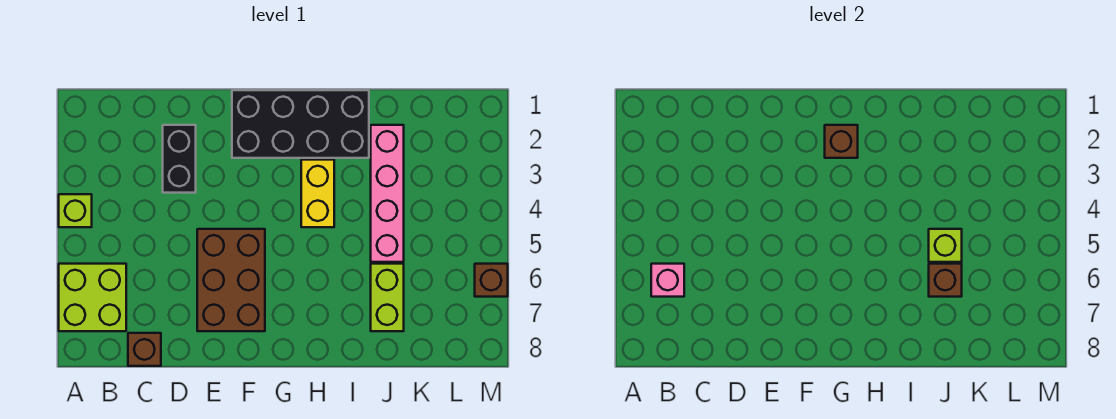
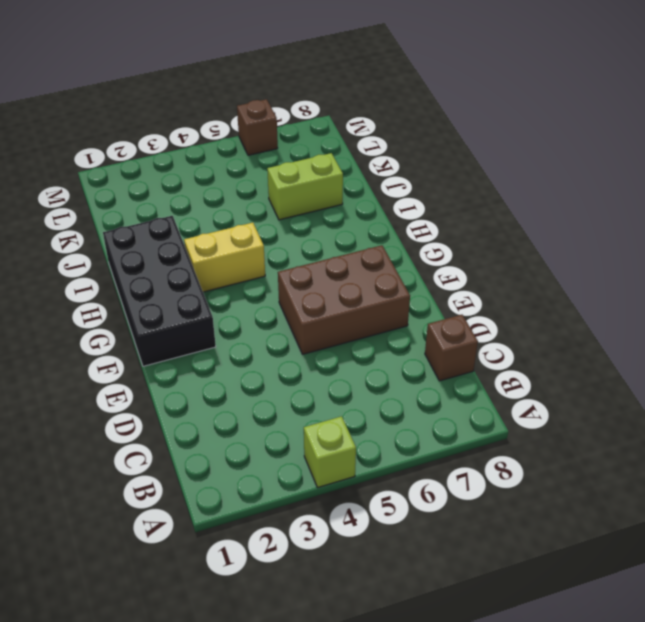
none -> lime 2x2 brick [59,264,126,331]
none -> black 1x2 brick [163,125,196,193]
none -> pink 1x4 brick [371,125,404,262]

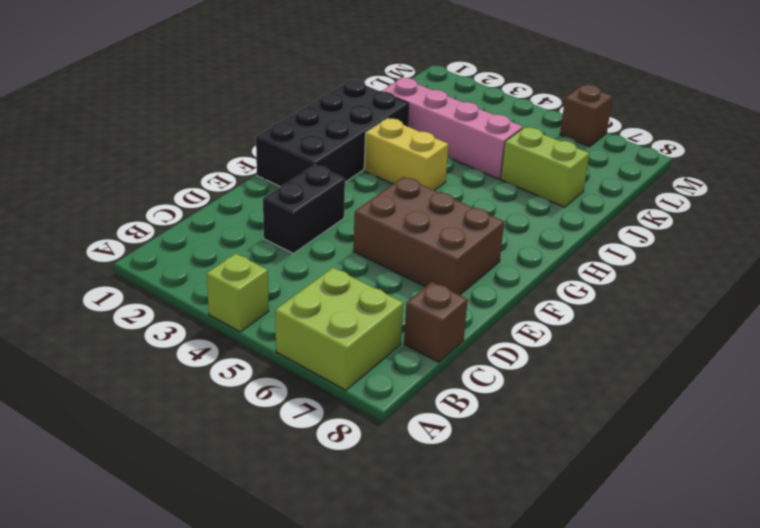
black 1x2 brick [263,165,345,253] -> black 1x2 brick turned to [163,125,196,193]
none -> pink 1x1 brick [651,264,684,297]
none -> brown 1x1 brick [825,125,858,158]
none -> lime 1x1 brick [929,229,962,262]

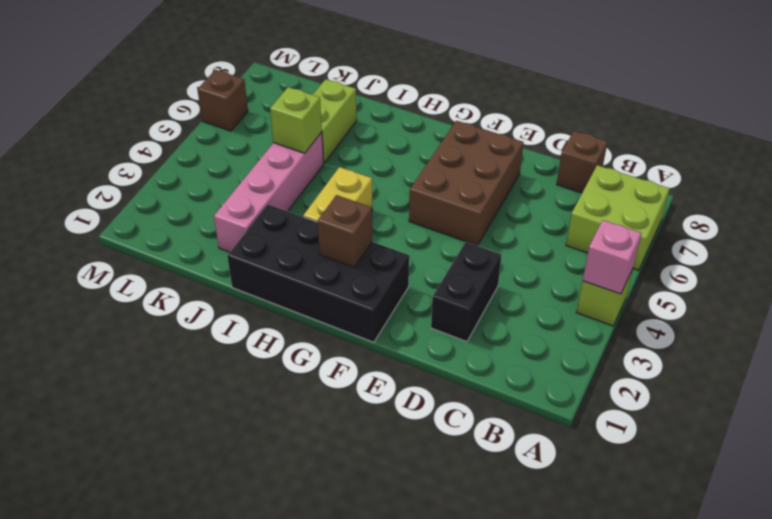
pink 1x1 brick [583,220,641,294] -> pink 1x1 brick moved to [651,264,684,297]
none -> brown 1x1 brick [929,264,962,297]

